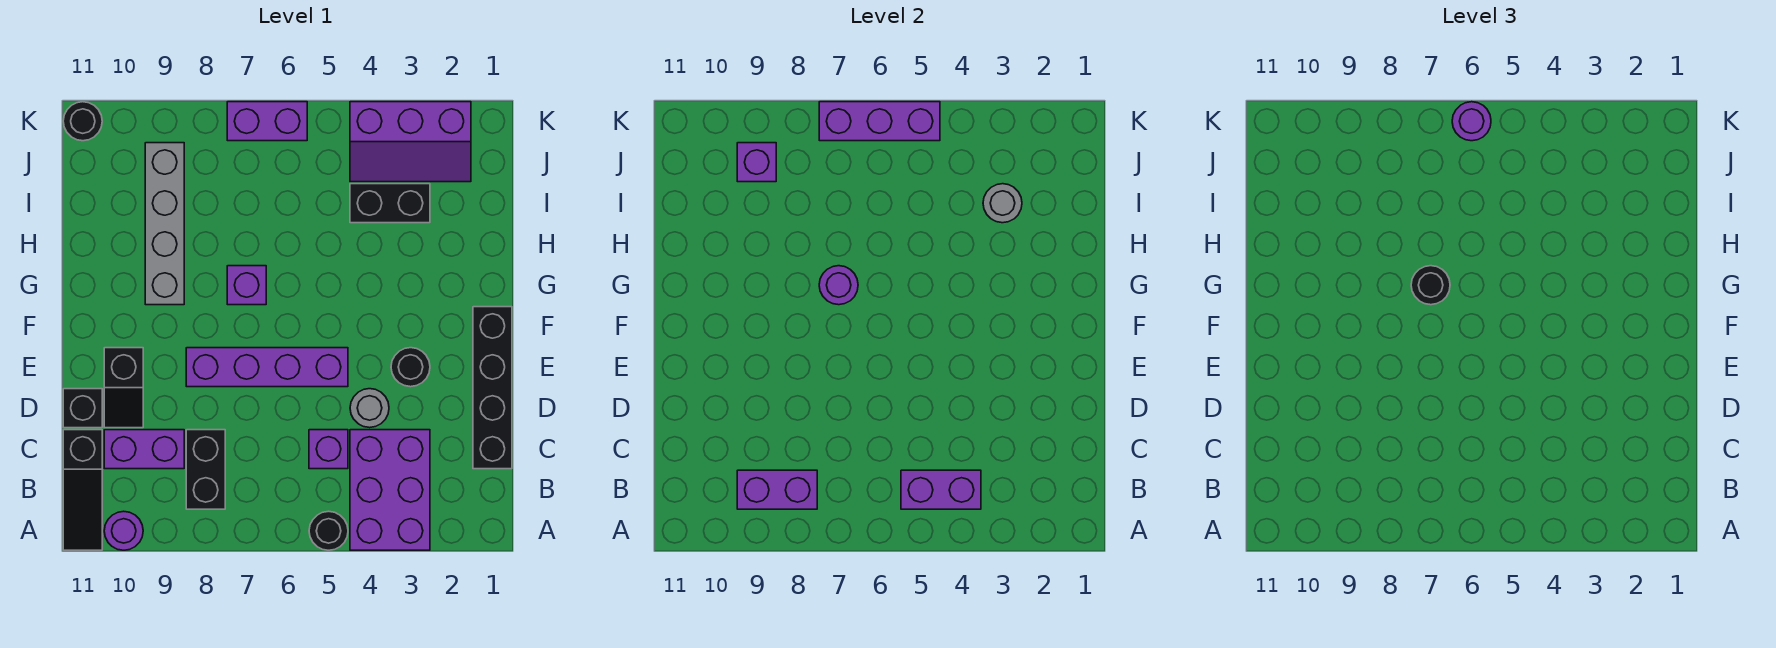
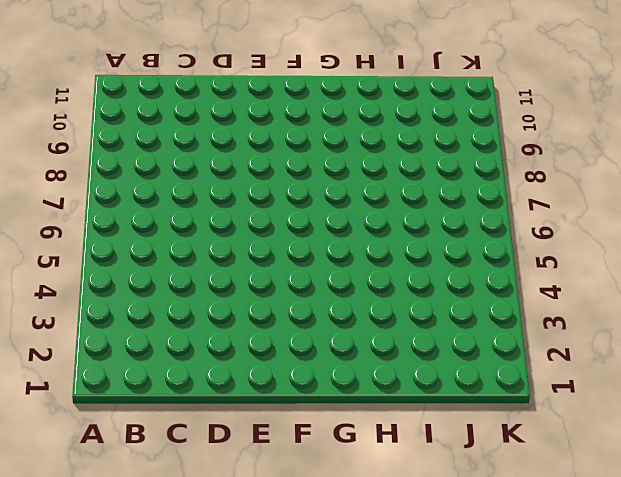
none -> purple 2x3 brick [350,430,430,550]
none -> black 1x1 round brick [309,511,348,550]
none -> purple 1x1 round brick [104,511,143,550]

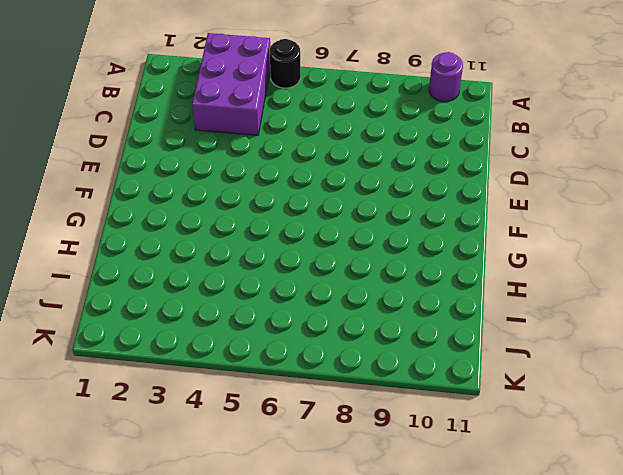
none -> black 1x3 slope [63,430,102,550]
none -> black 1x2 brick [186,430,225,509]
none -> black 1x4 brick [473,307,512,469]

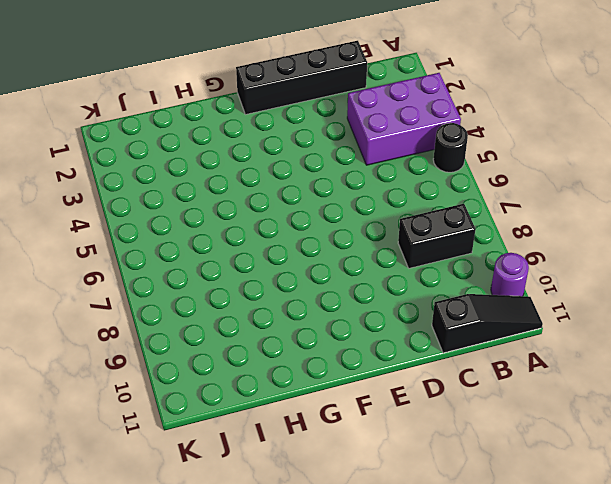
none -> purple 1x1 brick [309,430,348,469]
none -> purple 1x2 brick [104,430,184,469]
none -> grey 1x1 round brick [350,389,389,428]

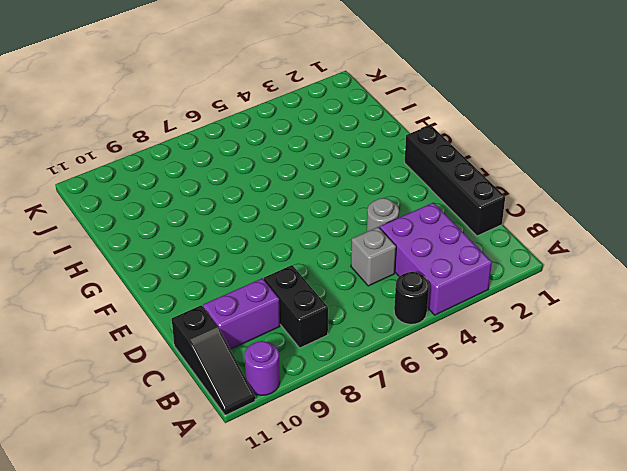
grey 1x1 brick [351,227,396,286] -> purple 1x1 brick [309,430,348,469]
none -> black 1x2 slope [104,348,143,428]
none -> black 1x1 brick [63,389,102,428]
none -> black 1x1 round brick [391,348,430,387]

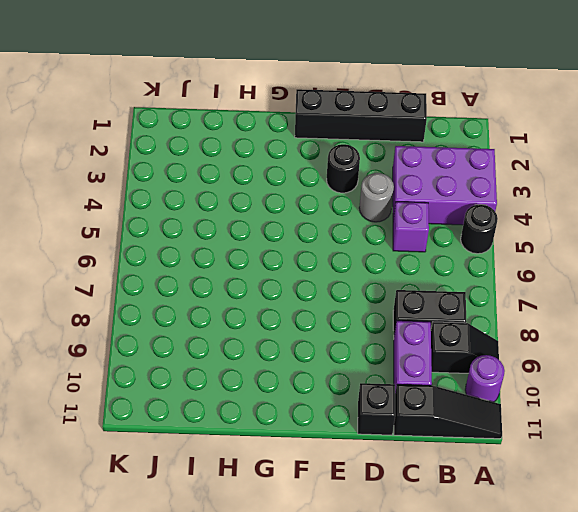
black 1x2 slope [431,322,499,373] -> black 1x2 slope moved to [104,348,143,428]
none -> purple 1x4 brick [186,348,348,387]
none -> purple 1x1 brick [227,266,266,305]
none -> grey 1x4 brick [145,143,184,305]

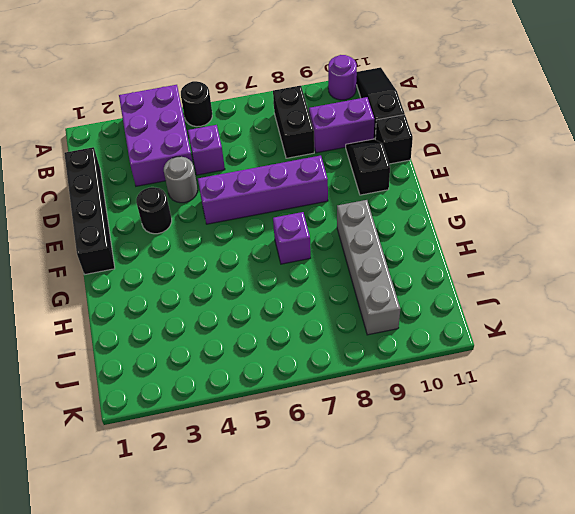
none -> black 1x2 brick [350,184,430,223]
none -> purple 2x3 slope [350,102,471,182]
none -> purple 1x2 brick [227,102,307,141]

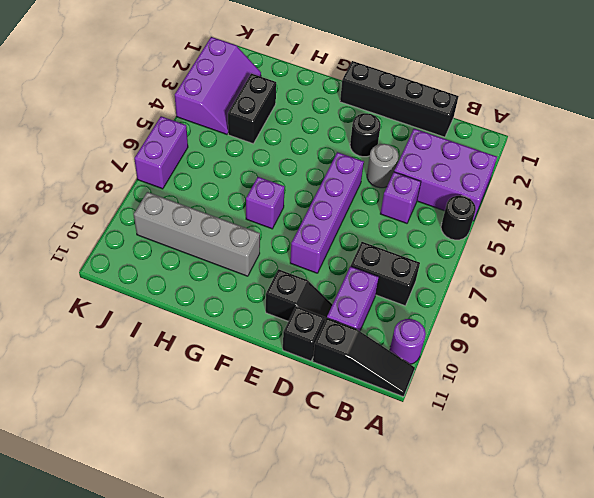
none -> black 1x1 round brick [63,102,102,141]
none -> purple 1x2 brick [901,470,981,509]
none -> purple 1x2 brick [737,470,817,509]

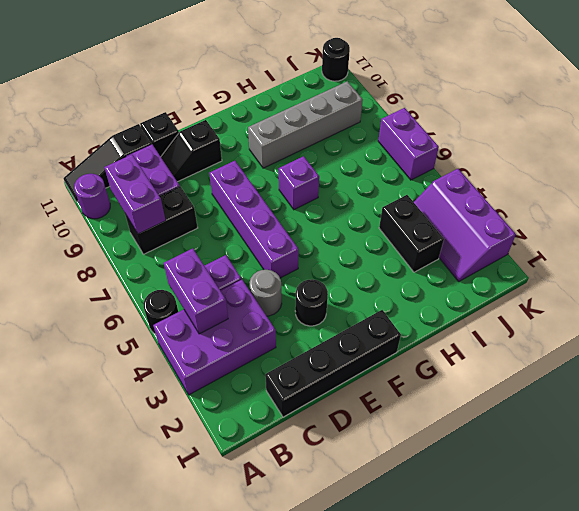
none -> purple 1x1 round brick [819,266,858,305]
none -> grey 1x1 round brick [983,184,1022,223]
none -> purple 1x1 brick [737,143,776,182]

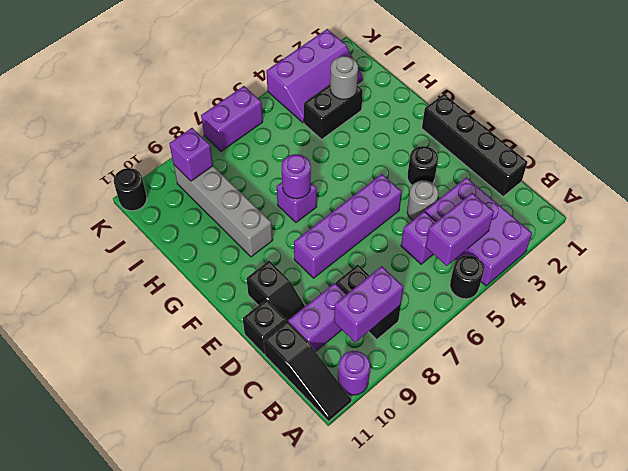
none -> purple 1x3 brick [819,102,940,141]
none -> black 1x1 round brick [1411,266,1450,305]
none -> purple 1x1 round brick [1452,102,1491,141]

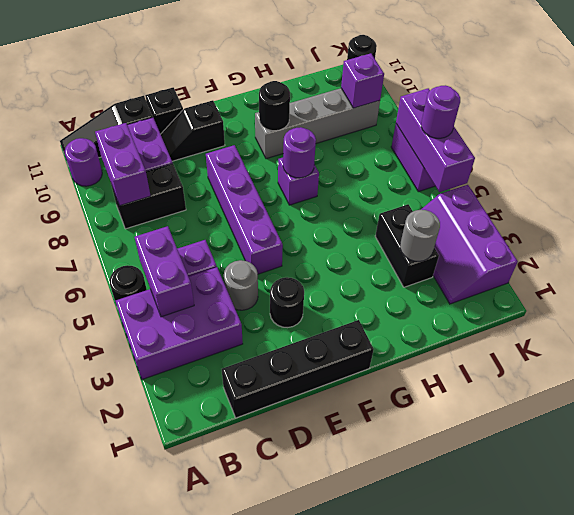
black 1x1 round brick [259,81,290,131] -> black 1x1 round brick moved to [1411,266,1450,305]

